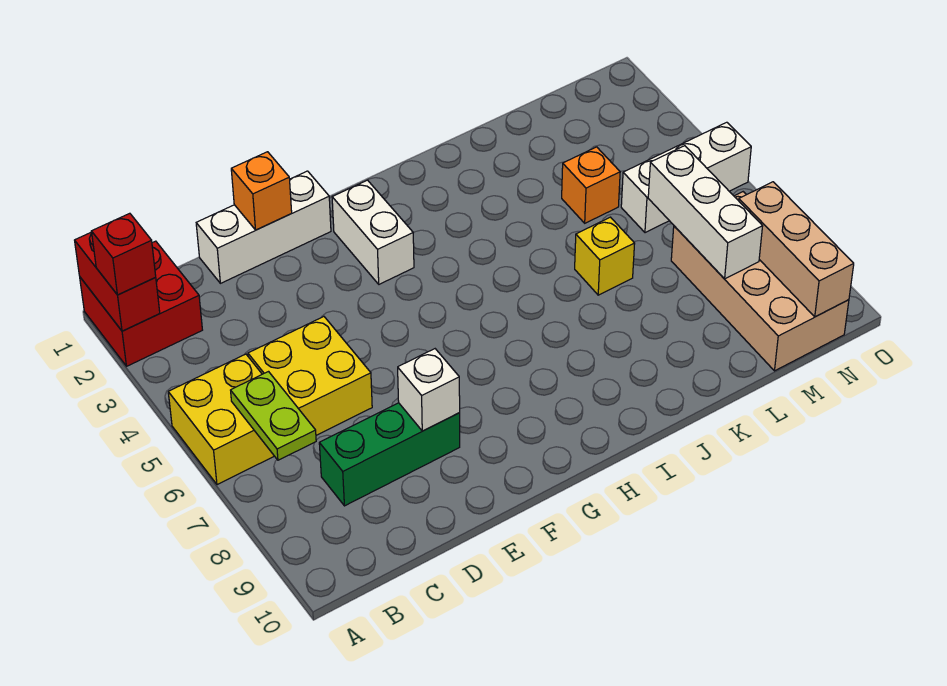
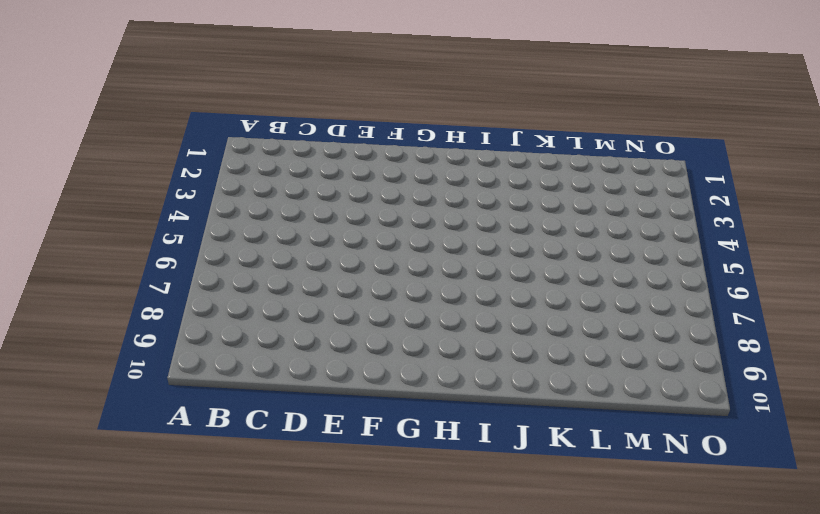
none -> red 2x2 brick [80,241,202,366]
none -> yellow 2x2 brick [168,354,274,485]
none -> yellow 2x2 brick [248,317,372,435]

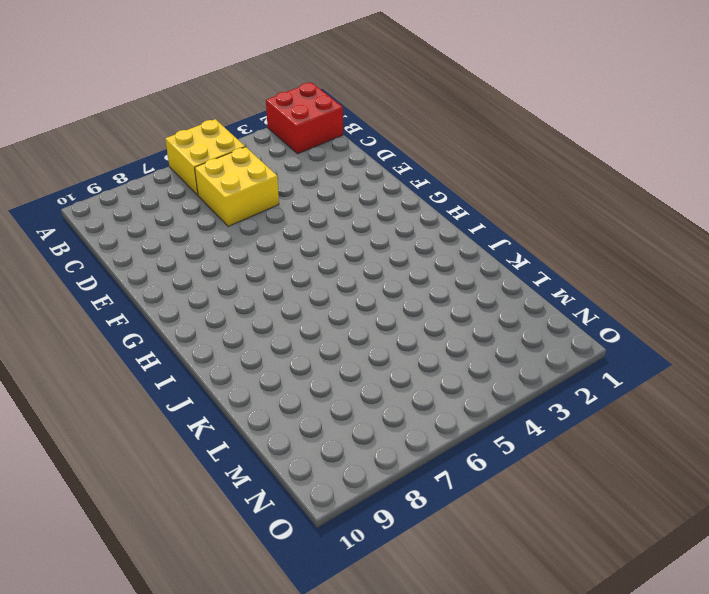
none -> green 1x3 brick [319,403,460,506]
none -> white 1x3 brick [196,171,331,283]
none -> white 1x2 brick [332,180,414,284]

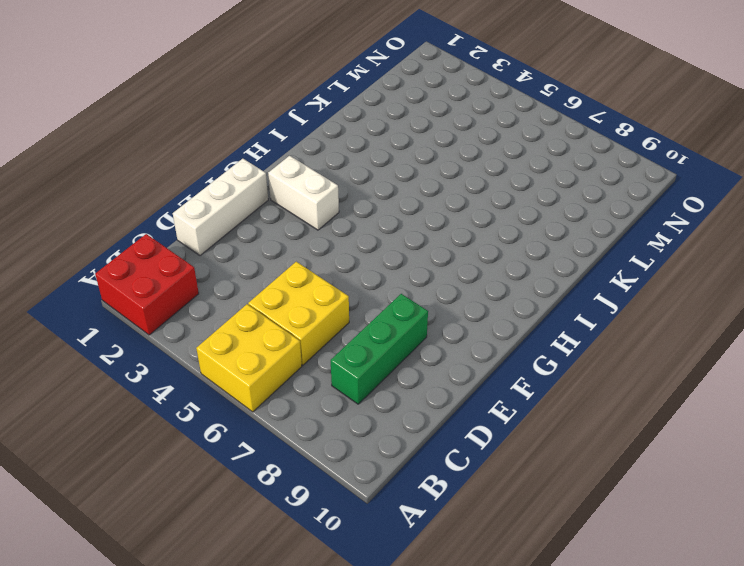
none -> yellow 1x1 brick [575,217,635,295]
none -> orange 1x1 brick [562,147,620,223]
none -> white 1x3 brick [621,122,751,233]

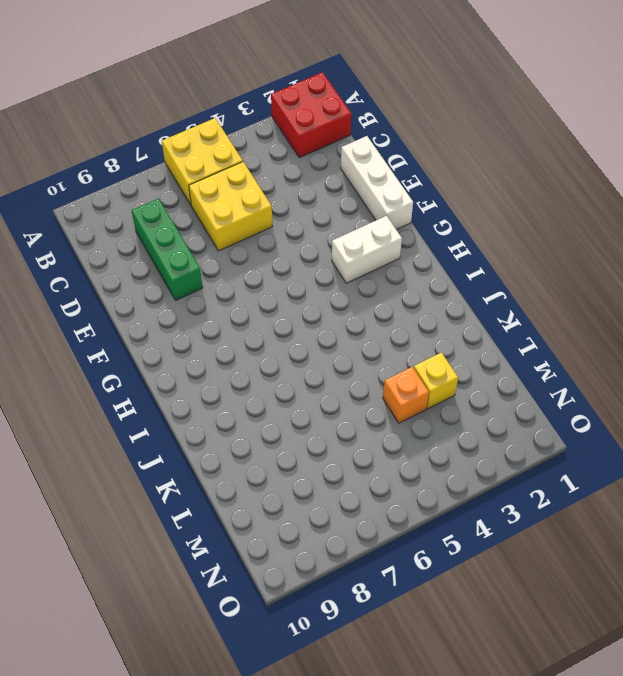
yellow 1x1 brick [414,353,458,409] -> yellow 1x1 brick moved to [575,217,635,295]
none -> white 1x3 brick [621,122,751,233]
none -> tan 2x4 brick [671,192,849,371]
none -> red 1x2 brick [75,232,160,331]

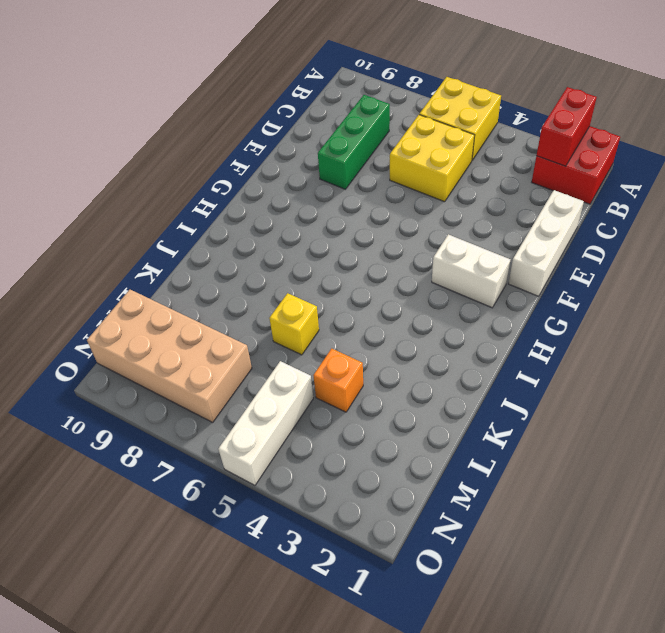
red 1x2 brick [537,87,597,166] -> red 1x2 brick turned to [75,232,160,331]
none -> lime 1x2 plate [231,372,316,460]
none -> orange 1x1 brick [231,152,292,230]
none -> white 1x1 brick [398,349,460,431]

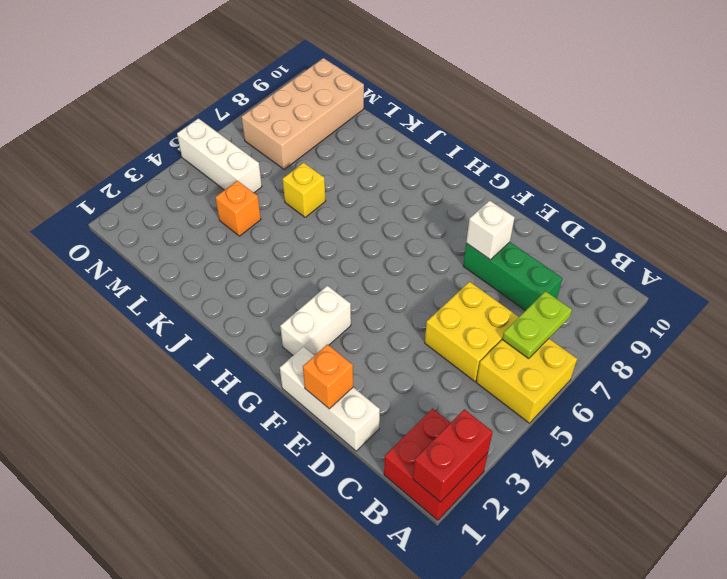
none -> white 1x3 brick [648,146,763,279]
none -> tan 1x3 brick [739,182,854,317]
none -> red 1x1 brick [91,213,156,295]

